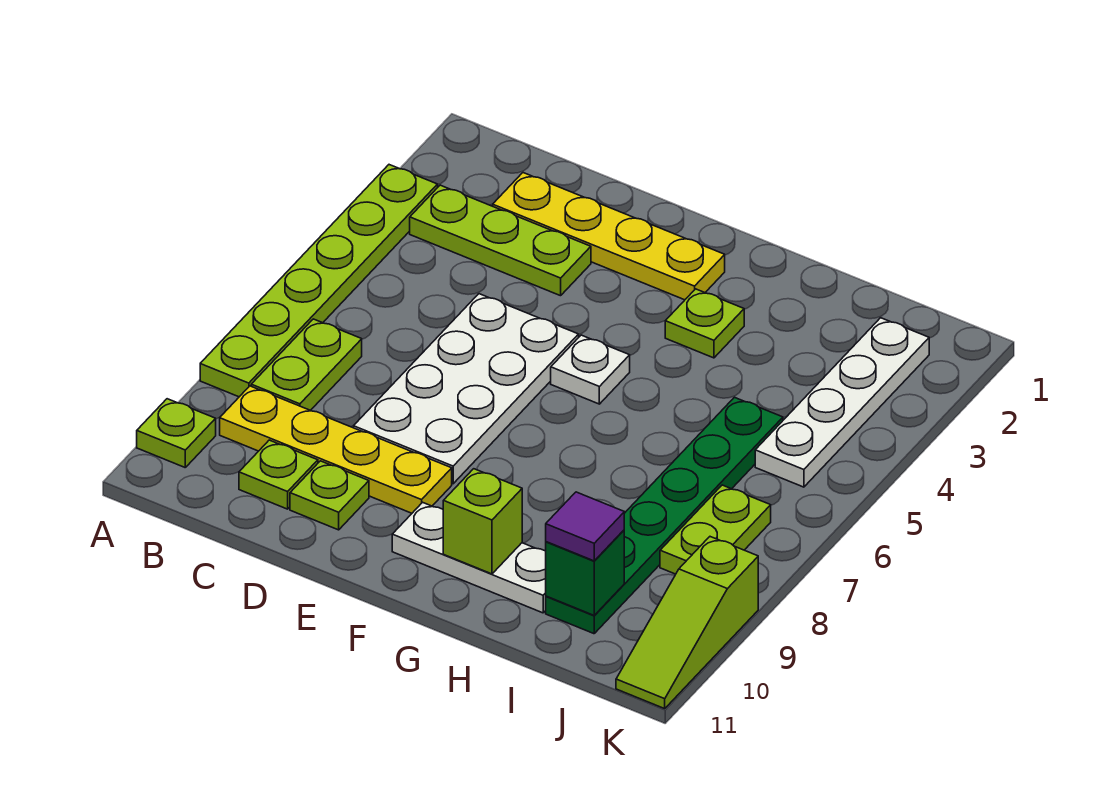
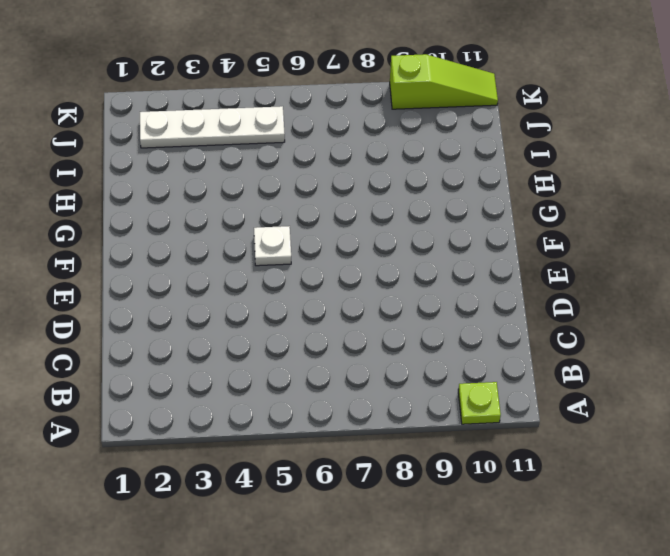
none -> lime 1x6 plate [200,165,438,397]
none -> lime 1x3 plate [410,185,591,296]
none -> lime 1x2 plate [251,319,362,410]

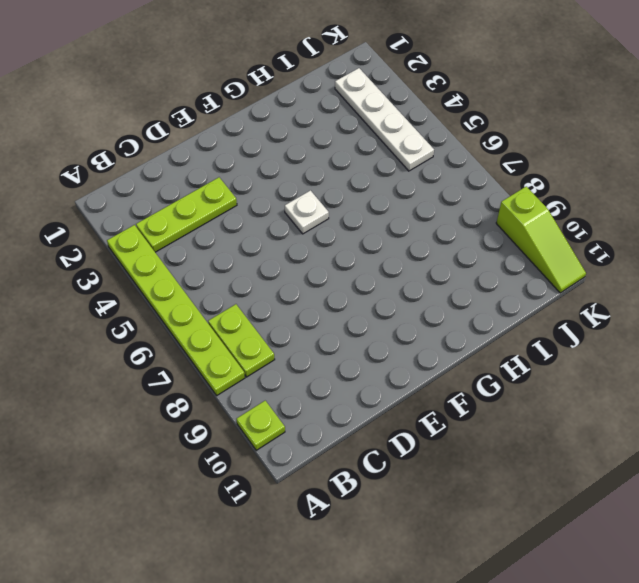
none -> yellow 1x4 plate [220,386,452,513]
none -> yellow 1x4 plate [493,173,725,300]
none -> lime 1x1 plate [239,440,318,509]

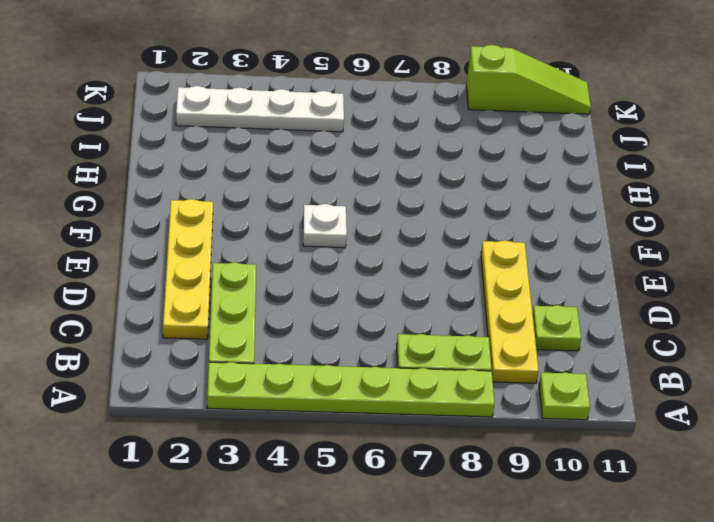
none -> white 2x4 plate [354,294,579,484]
none -> lime 1x1 plate [290,461,369,530]
none -> white 1x3 plate [392,502,546,613]

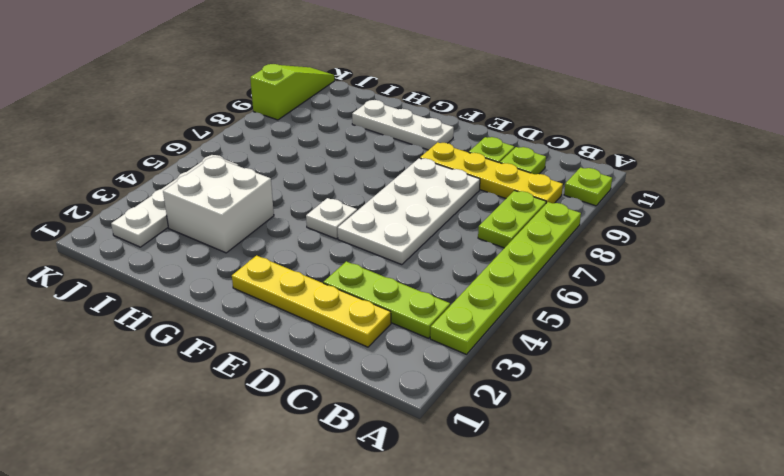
white 2x2 brick [163,157,274,253] -> none
none -> lime 1x1 plate [665,289,744,358]
none -> green 1x6 plate [546,397,783,634]
none -> lime 1x2 plate [660,485,771,574]

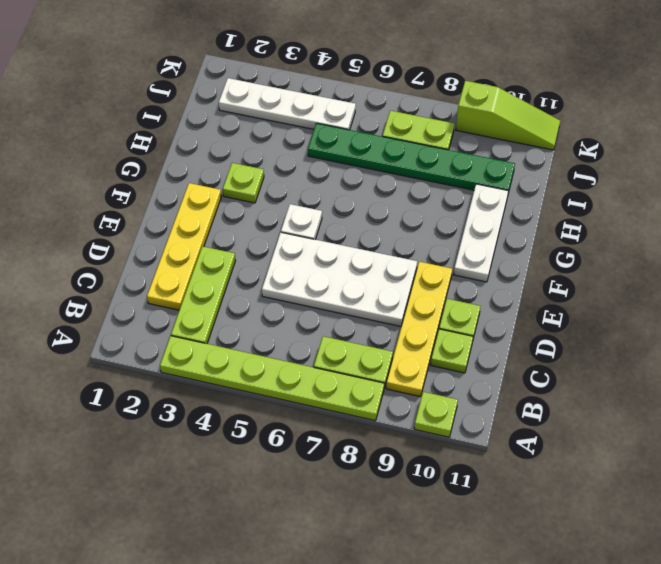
none -> lime 1x1 brick [443,469,522,574]
none -> green 1x1 brick [546,530,624,615]
none -> purple 1x1 tile [546,492,624,561]

